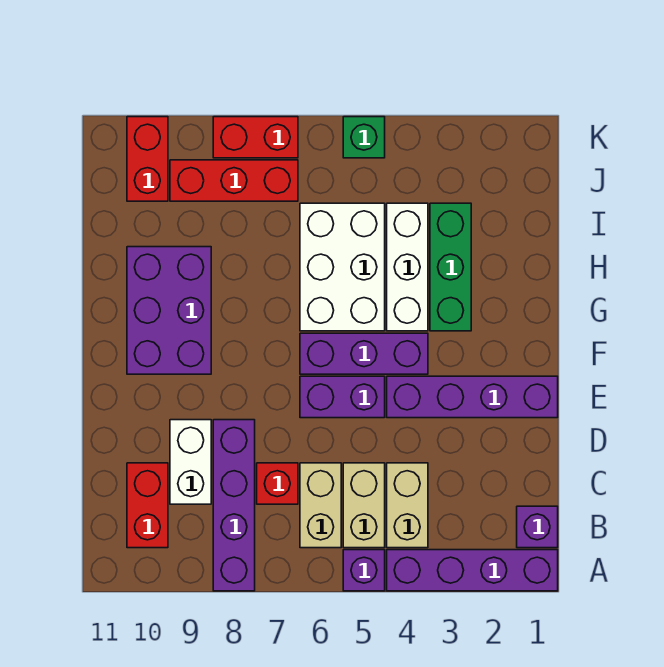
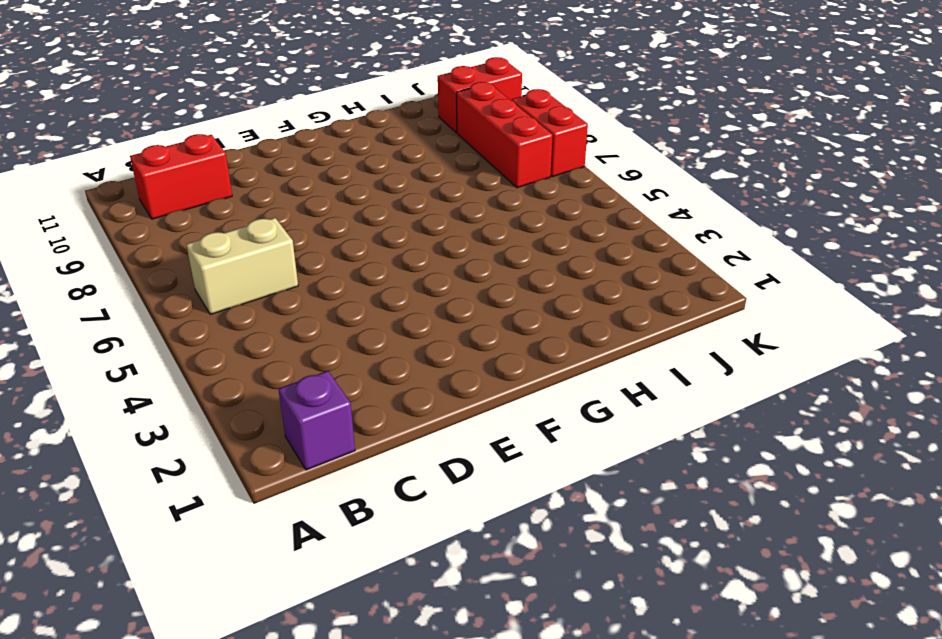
none -> purple 1x4 brick [387,550,558,591]
none -> purple 1x1 brick [343,550,385,591]
none -> purple 1x4 brick [213,420,255,591]

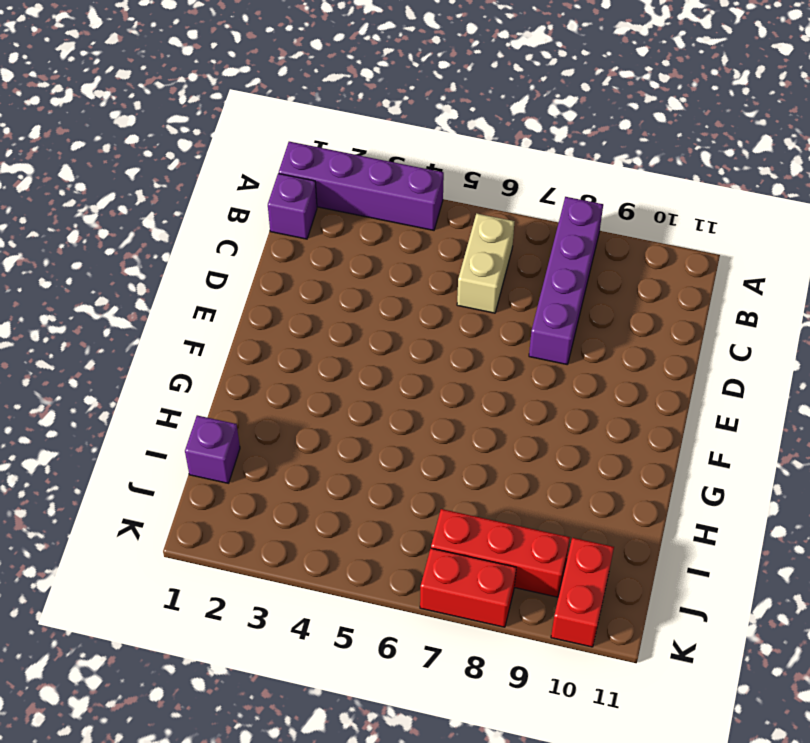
purple 1x1 brick [185,415,240,483] -> purple 1x1 brick moved to [343,550,385,591]
none -> tan 1x2 brick [387,463,428,548]
none -> tan 1x2 brick [343,463,385,548]
none -> red 1x2 brick [127,463,168,548]

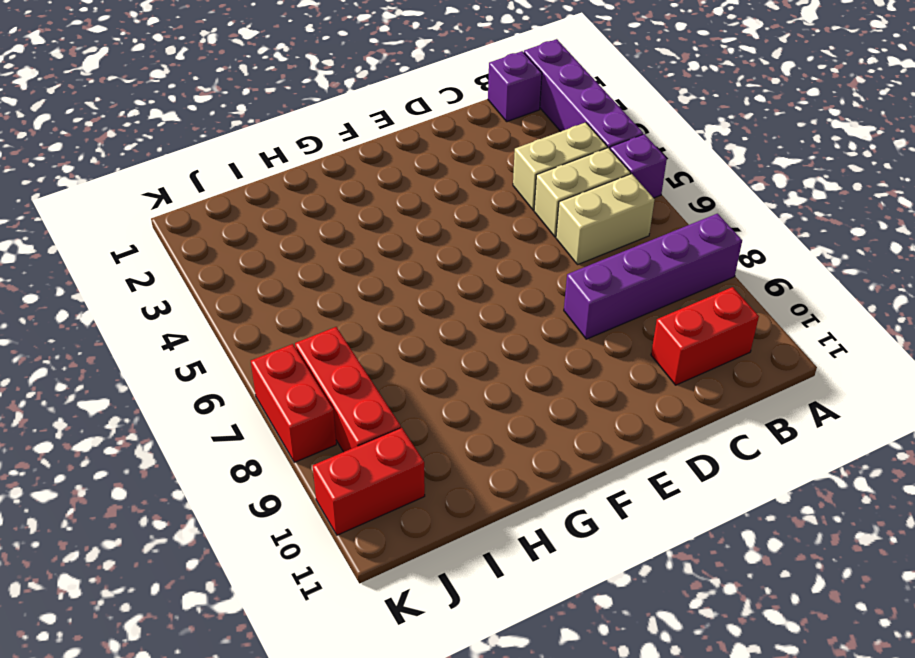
none -> red 1x1 brick [257,463,298,504]
none -> white 1x2 brick [170,420,211,504]
none -> purple 1x4 brick [387,376,558,418]

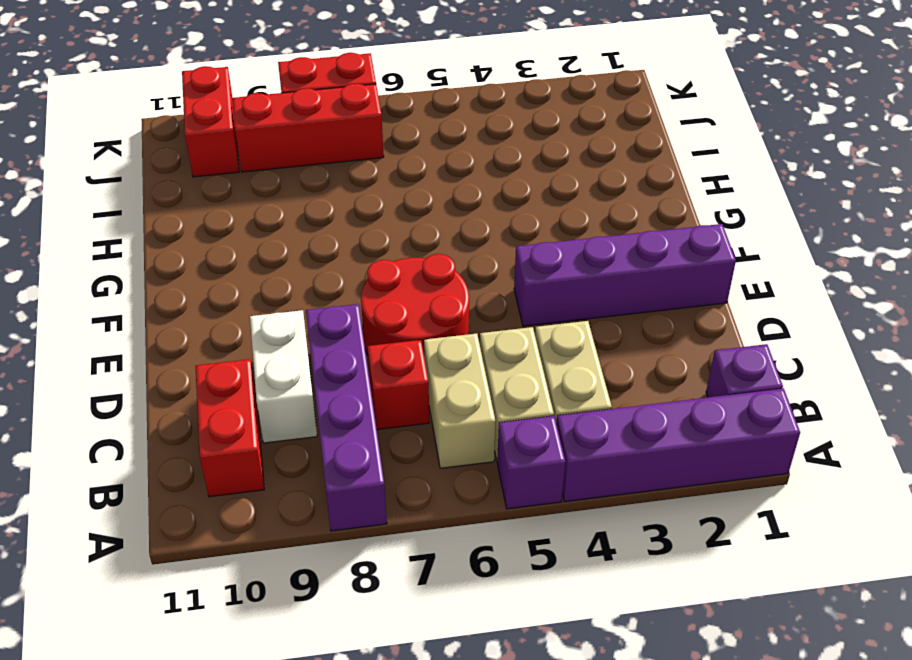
red 2x2 round brick [361,254,469,355] -> purple 1x2 brick [300,376,385,418]
none -> purple 1x3 brick [300,333,428,374]
none -> purple 2x3 brick [127,247,211,374]
none -> green 1x3 brick [430,203,471,331]

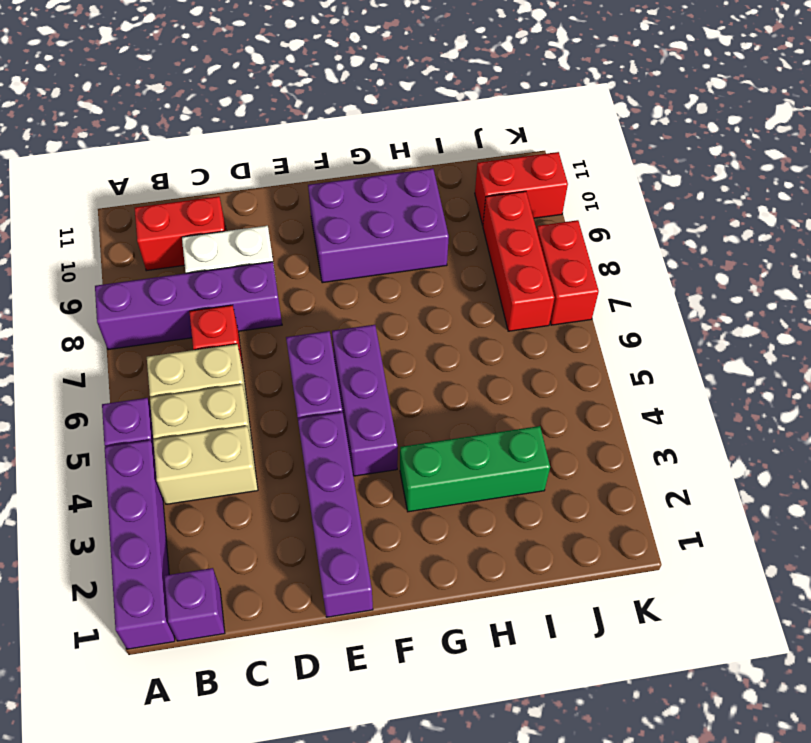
none -> white 1x3 brick [387,203,428,331]
none -> white 2x3 brick [300,203,385,331]
none -> green 1x1 brick [343,117,385,158]

